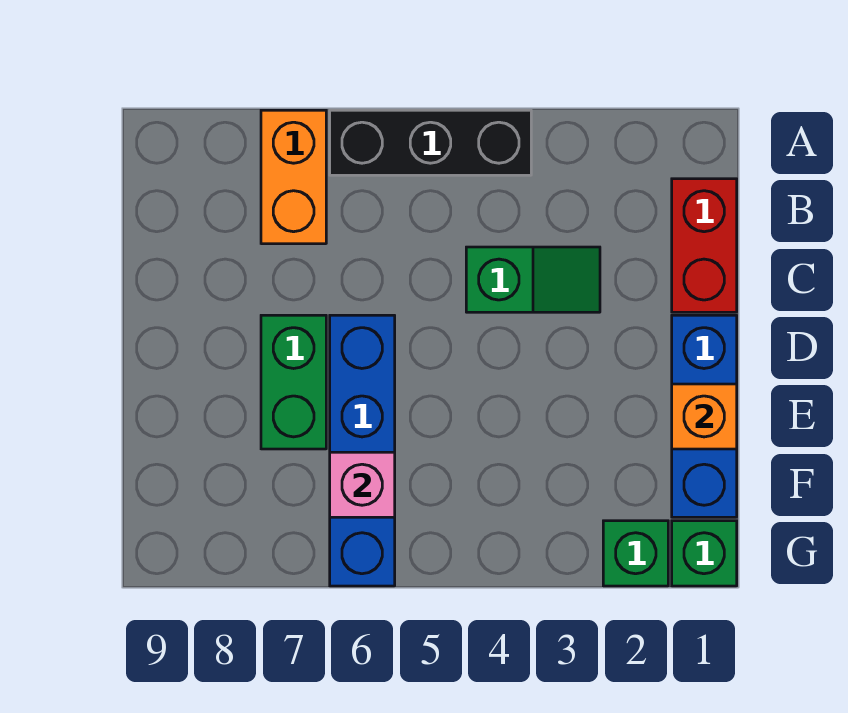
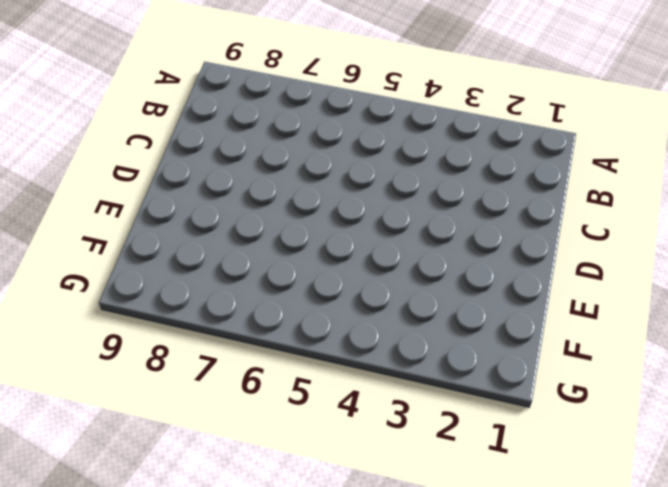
none -> black 1x3 brick [330,110,531,175]
none -> orange 1x2 brick [261,110,326,244]

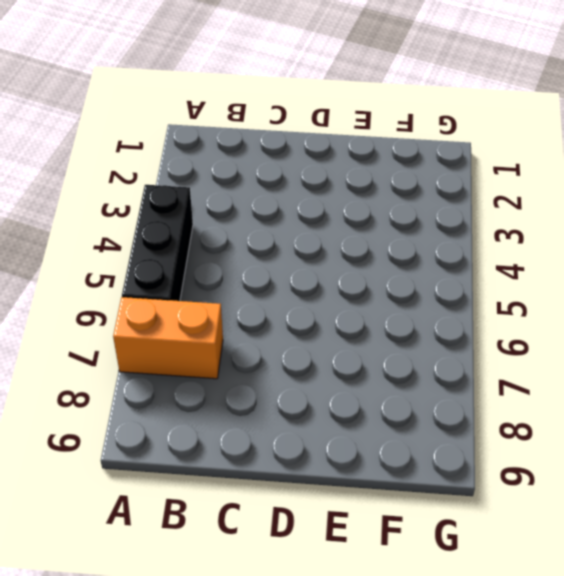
none -> red 1x2 brick [672,179,737,312]
none -> green 1x2 slope [466,247,600,312]

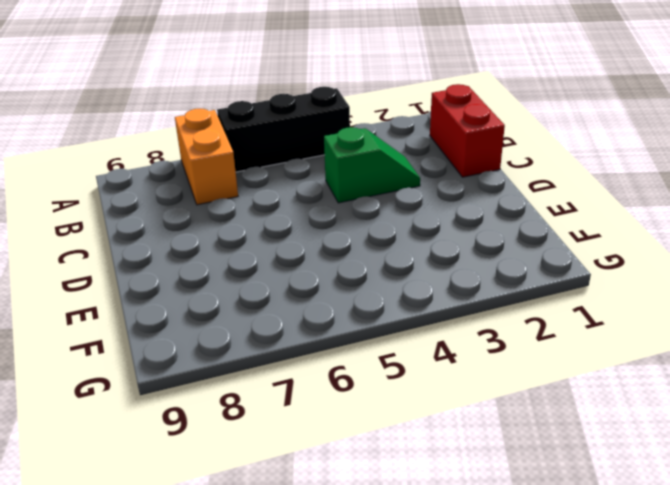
none -> blue 1x3 brick [672,315,737,517]
none -> blue 1x4 brick [330,315,395,586]

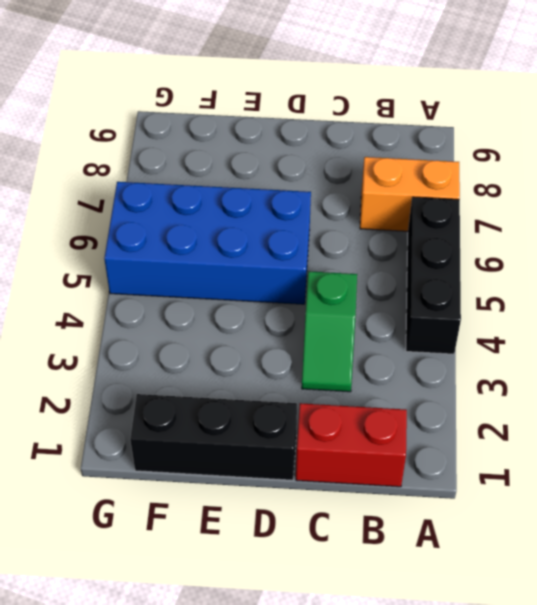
black 1x3 brick [130,394,297,480] -> blue 1x3 brick [672,315,737,517]
blue 2x4 brick [104,182,311,304] -> blue 1x4 brick [330,315,395,586]
none -> green 1x2 brick [261,315,326,449]
none -> green 1x1 brick [672,521,737,586]

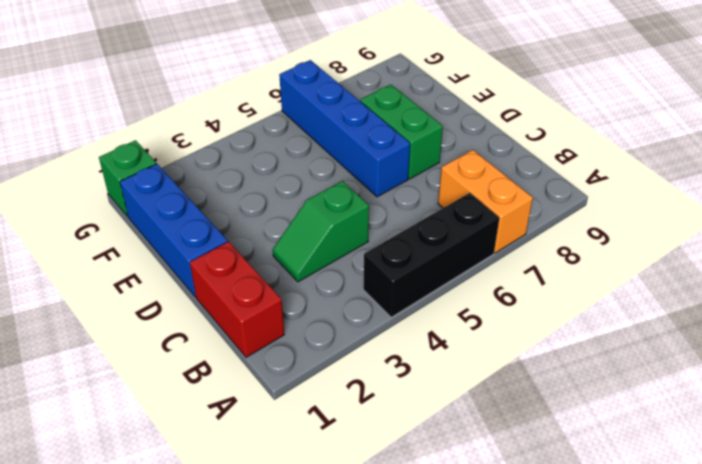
none -> green 1x1 brick [603,521,668,586]
none -> orange 1x1 brick [672,384,737,449]

